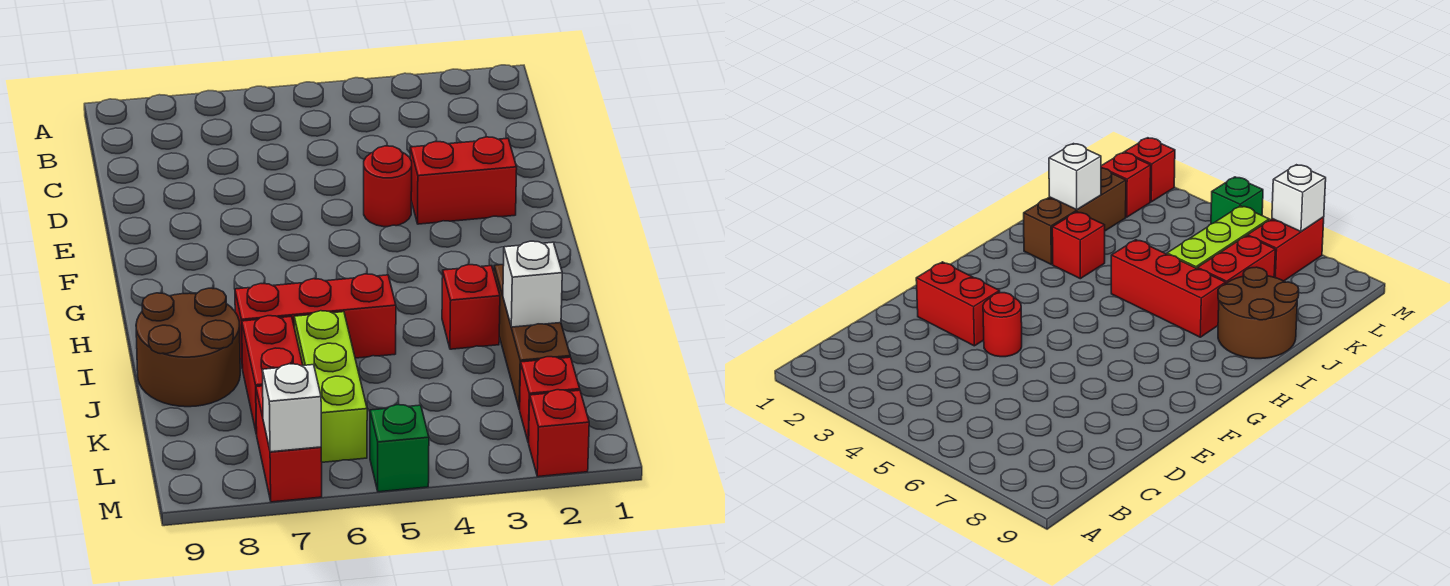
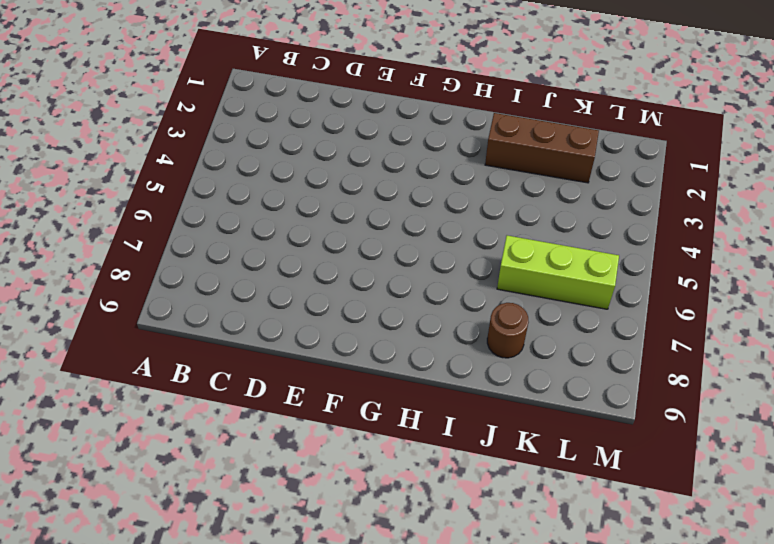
brown 1x1 round brick [487,303,529,358] -> brown 2x2 round brick [136,288,240,407]
none -> red 1x2 brick [410,137,517,224]
none -> red 1x1 round brick [364,146,412,227]
none -> red 1x1 brick [442,265,500,349]

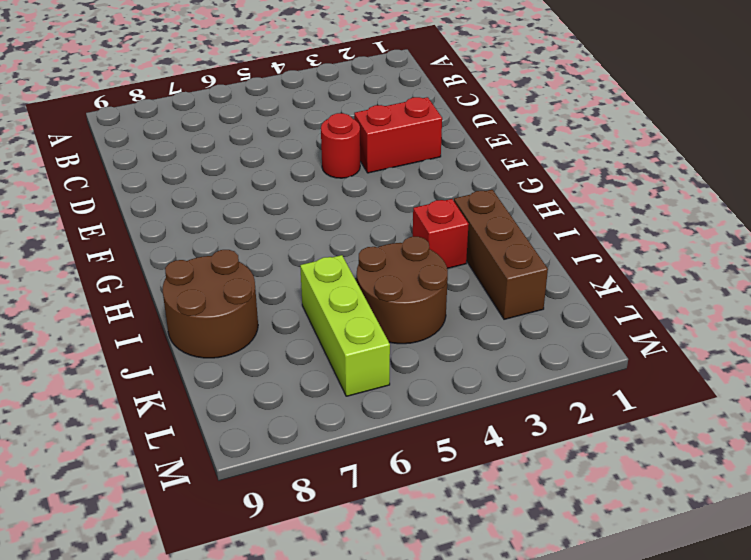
brown 2x2 round brick [357,237,448,344] -> none
none -> red 1x3 brick [235,274,396,368]
none -> red 1x2 brick [242,316,303,434]
none -> red 1x1 brick [519,357,580,443]

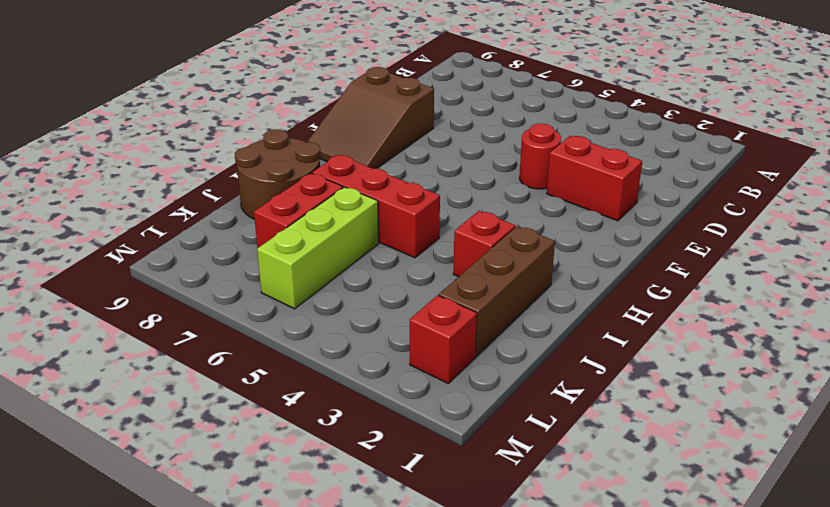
brown 2x3 slope [307,67,434,169] -> none
none -> red 1x2 brick [256,386,322,502]
none -> red 1x1 brick [529,390,589,477]
none -> green 1x1 brick [370,405,429,492]

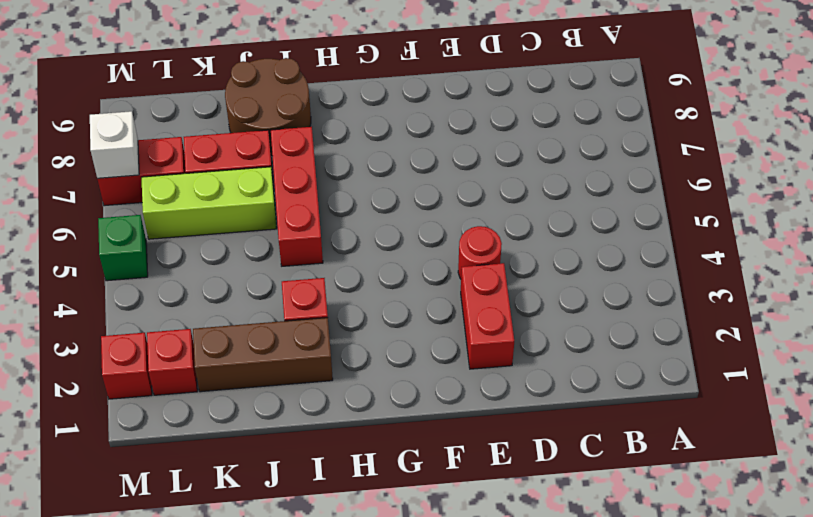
none -> white 1x1 brick [503,241,562,327]

